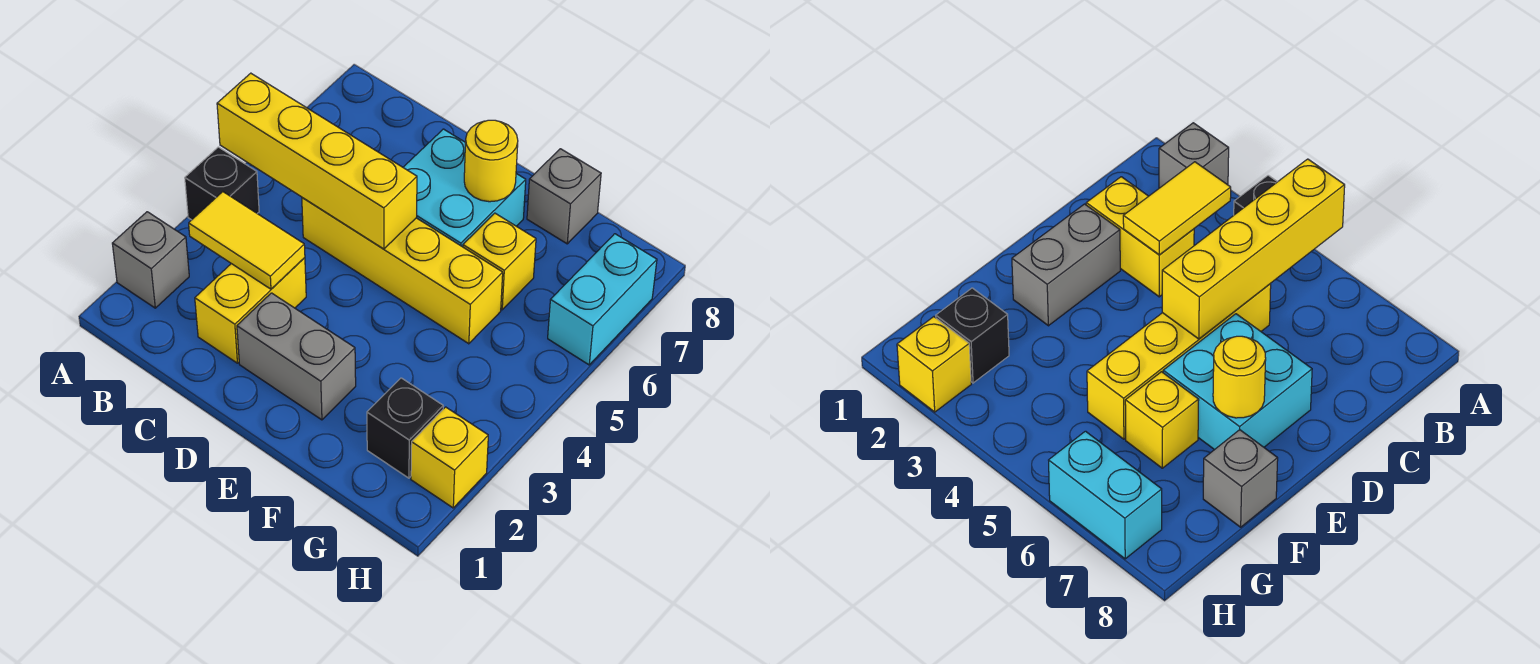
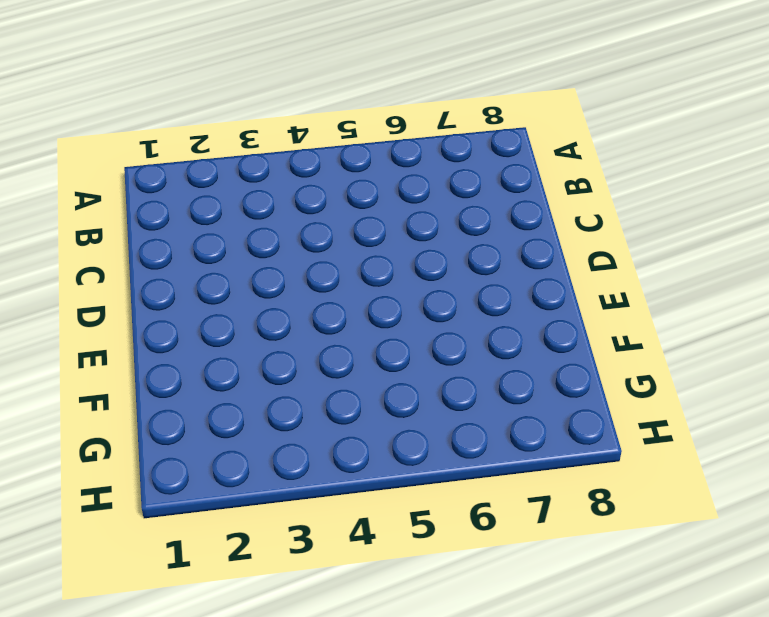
none -> grey 1x1 brick [112,212,189,308]
none -> black 1x1 brick [185,147,259,220]
none -> yellow 1x2 brick [195,258,306,363]

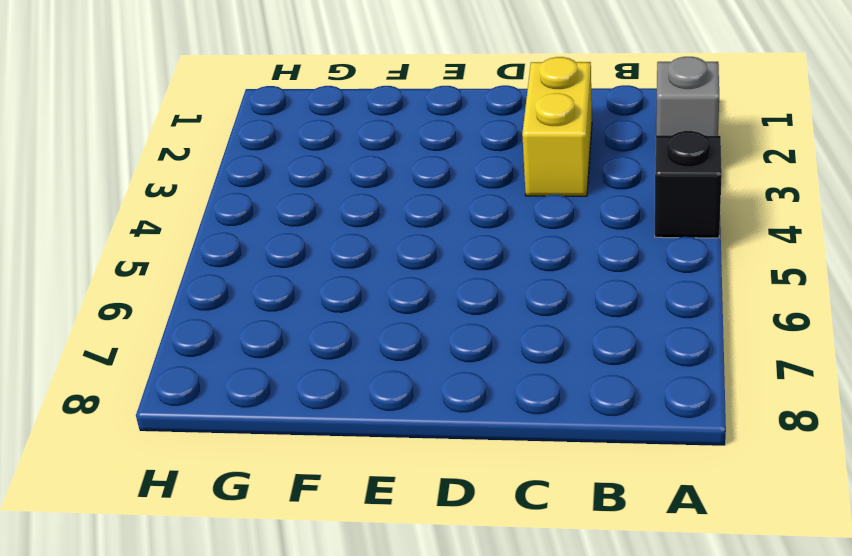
none -> yellow 1x4 brick [302,198,503,344]
none -> grey 1x2 brick [237,293,356,420]
none -> cyan 2x2 brick [403,129,526,247]

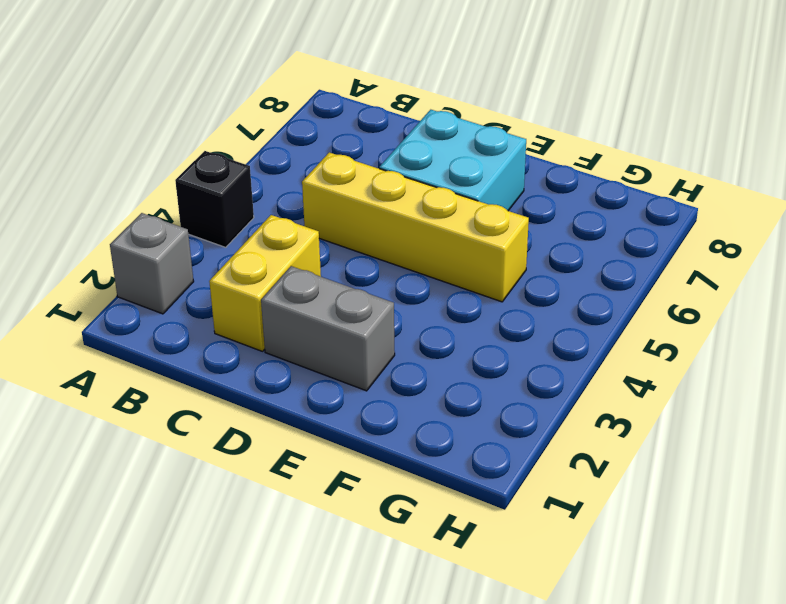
none -> yellow 1x1 brick [463,213,536,310]
none -> grey 1x1 brick [527,149,601,244]
none -> black 1x1 brick [367,378,443,478]

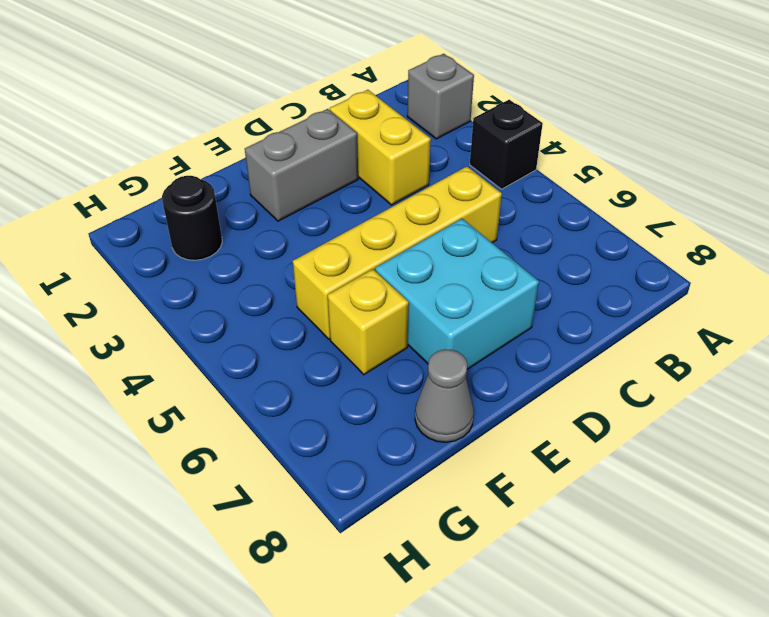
grey 1x1 cone [415,349,474,442] -> grey 1x1 brick [527,149,601,244]
black 1x1 round brick [162,176,222,260] -> black 1x1 brick [367,378,443,478]
none -> yellow 1x1 brick [411,407,488,508]
none -> cyan 1x2 brick [548,234,657,365]
none -> yellow 1x4 brick [217,73,417,249]

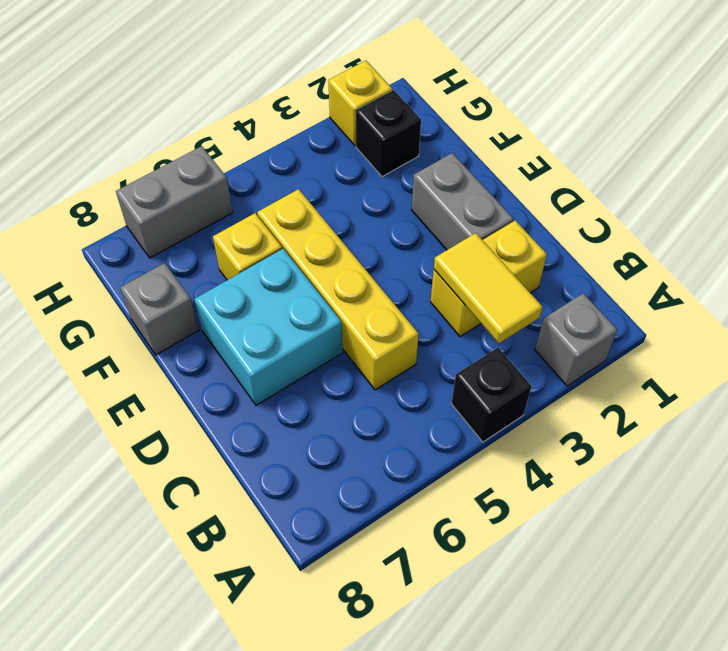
grey 1x2 brick [116,146,233,258] -> cyan 1x2 brick [548,234,657,365]
none -> yellow 1x4 brick [217,73,417,249]
none -> yellow 1x1 round brick [464,120,518,202]

